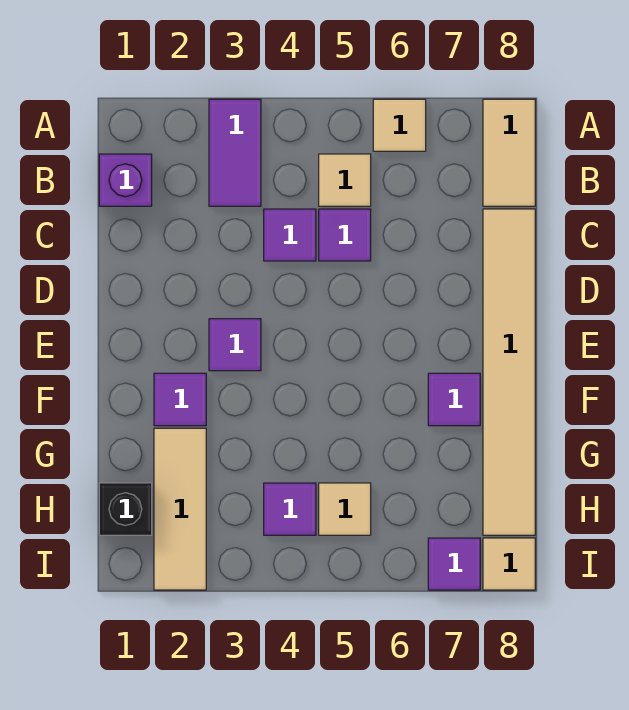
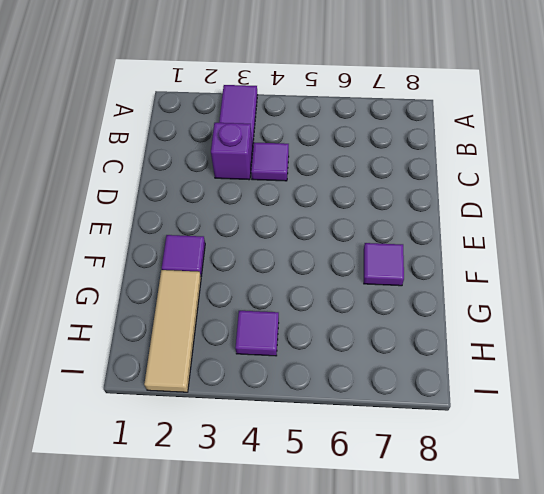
purple 1x1 brick [211,123,253,180] -> purple 1x1 brick moved to [99,154,152,206]
none -> tan 1x1 tile [373,99,426,151]
none -> tan 1x2 tile [483,99,535,206]
none -> tan 1x1 tile [319,154,371,206]

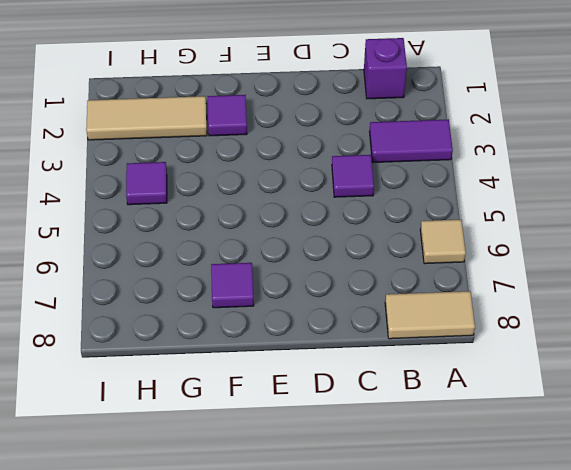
none -> tan 1x1 tile [319,154,371,206]
none -> purple 1x1 tile [319,209,371,261]
none -> tan 1x6 tile [483,209,535,535]

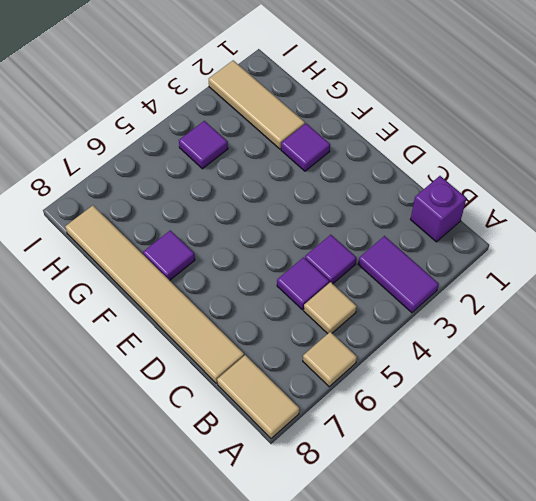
none -> purple 1x1 tile [209,319,261,371]
none -> black 1x1 brick [99,483,152,535]
none -> tan 1x1 tile [319,483,371,535]

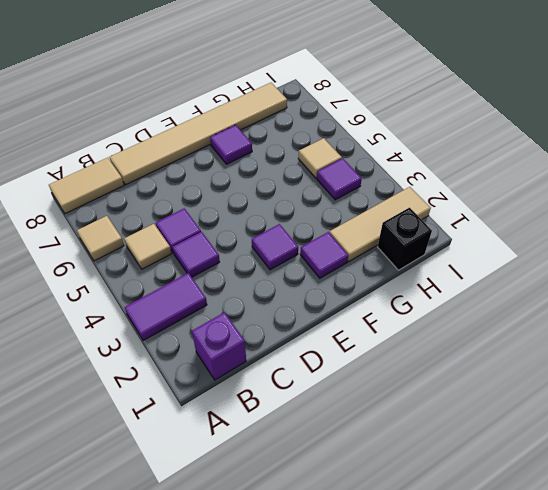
none -> purple 1x1 tile [428,538,480,590]
none -> tan 1x1 tile [483,538,535,590]

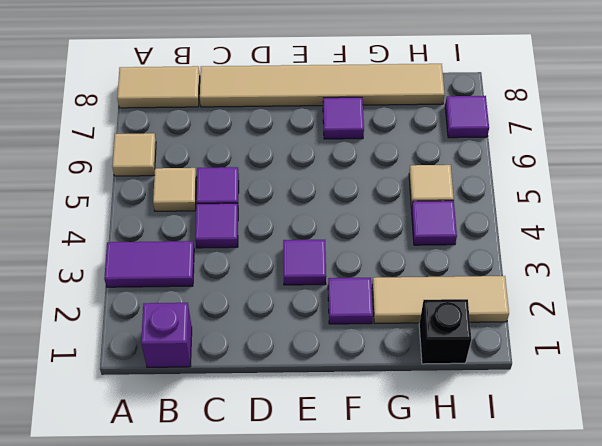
none -> tan 1x1 tile [483,538,535,590]

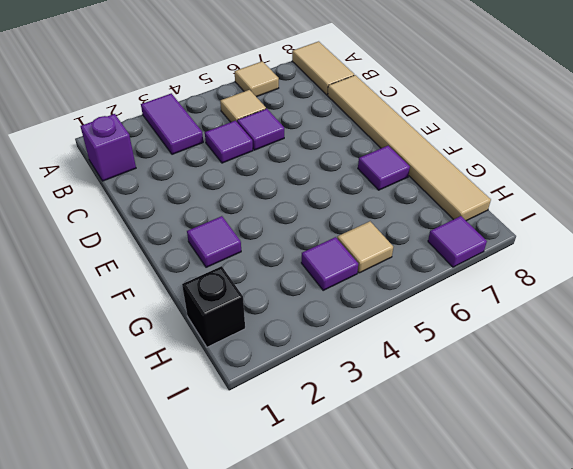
none -> purple 1x1 tile [209,319,261,371]
none -> tan 1x3 tile [154,428,206,590]
none -> tan 1x1 tile [483,538,535,590]

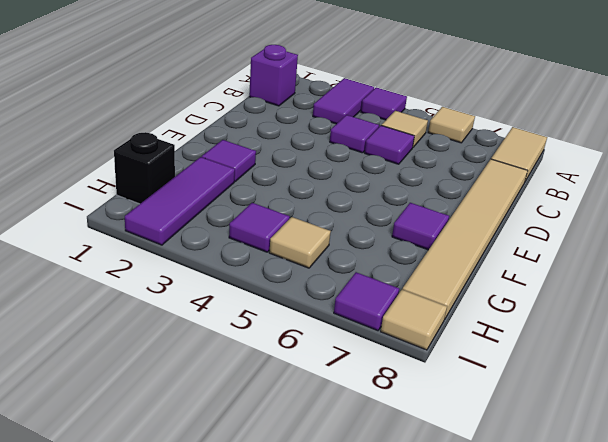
purple 1x1 tile [361,87,407,120] -> purple 1x1 tile moved to [209,319,261,371]
purple 1x3 tile [125,157,235,245] -> tan 1x3 tile [154,428,206,590]

